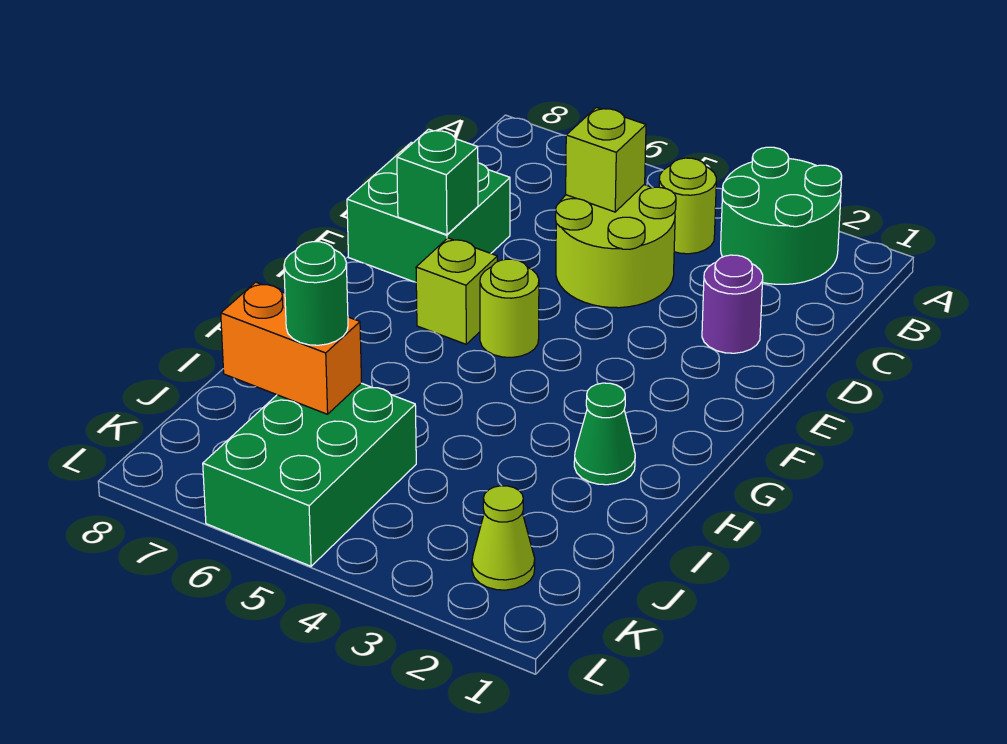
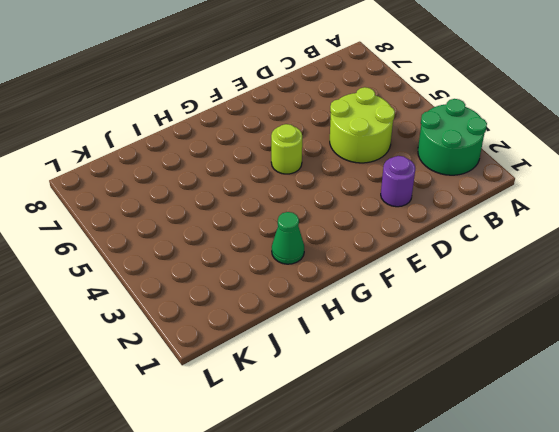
none -> lime 1x1 round brick [659,158,716,254]
none -> green 2x2 brick [347,142,510,282]
none -> lime 1x1 brick [416,238,497,344]

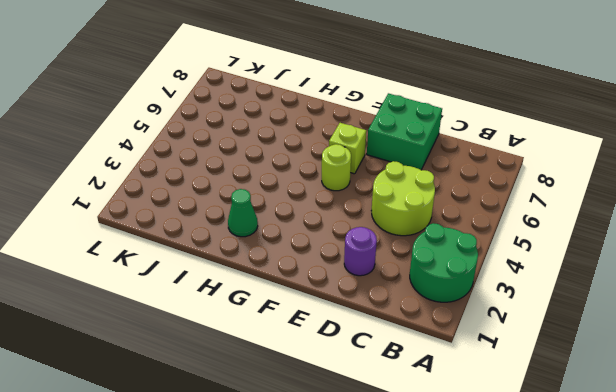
none -> lime 1x1 round brick [659,158,716,254]
none -> green 2x3 brick [203,383,416,566]
none -> lime 1x1 cone [472,486,535,590]

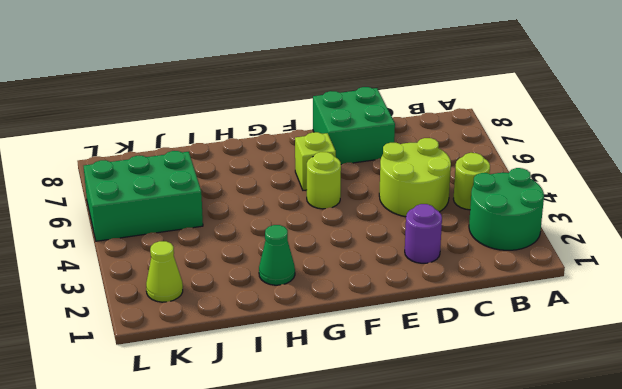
none -> lime 1x1 brick [566,107,646,212]
none -> green 1x1 brick [397,129,478,235]
none -> orange 1x2 brick [221,282,362,414]

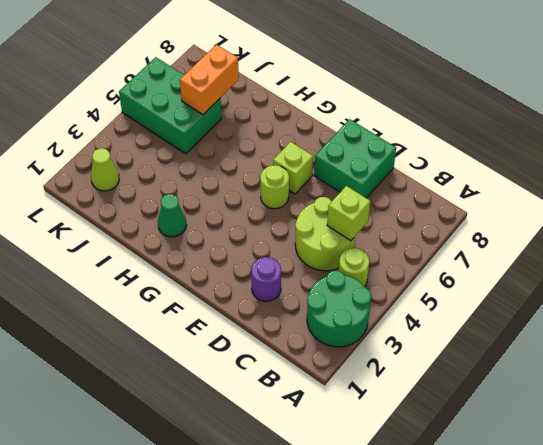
none -> green 1x1 brick [397,129,478,235]
none -> green 1x1 round brick [284,242,348,345]

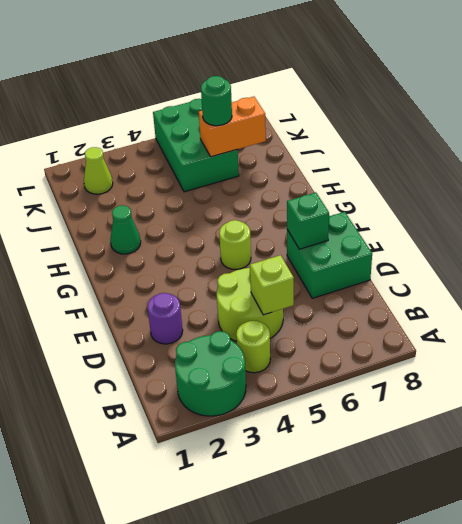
none -> lime 1x1 brick [416,238,497,344]

